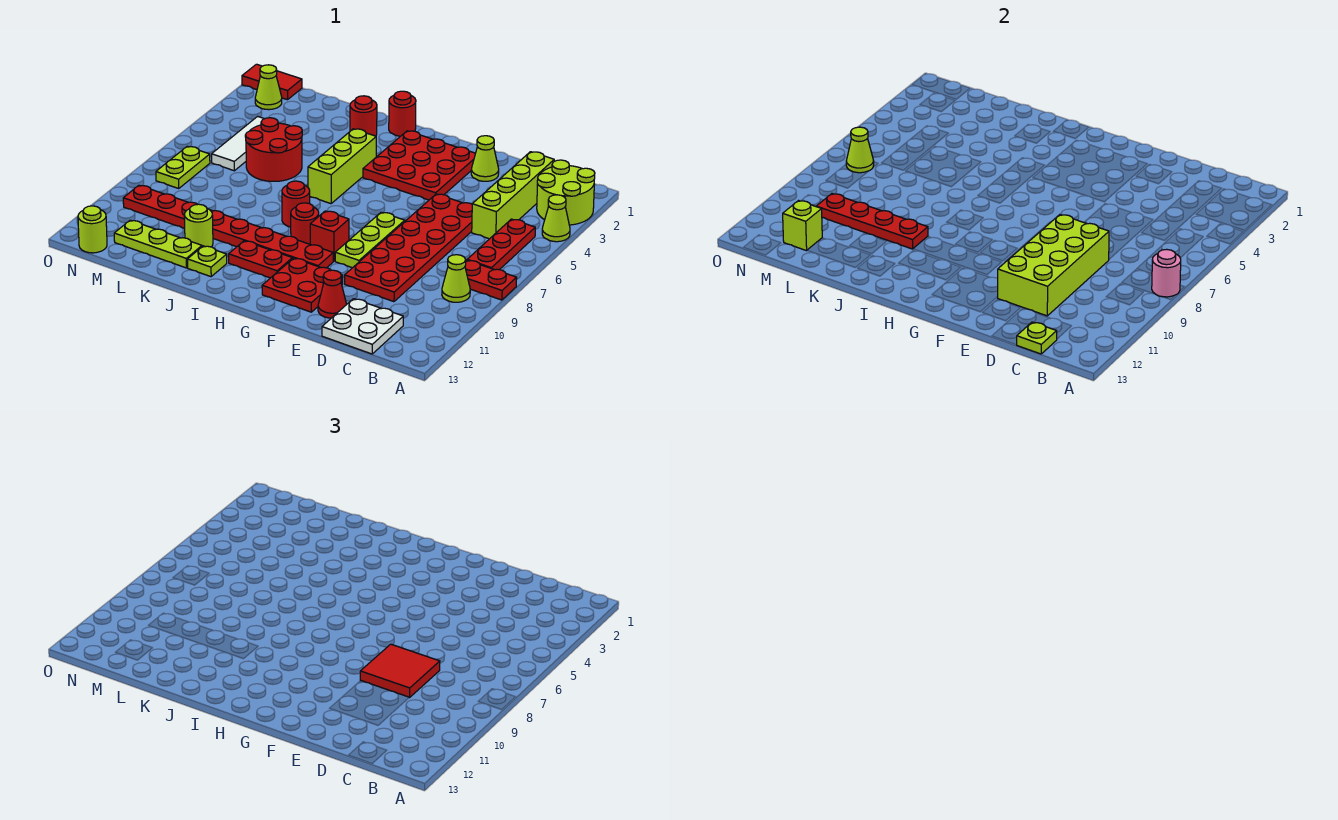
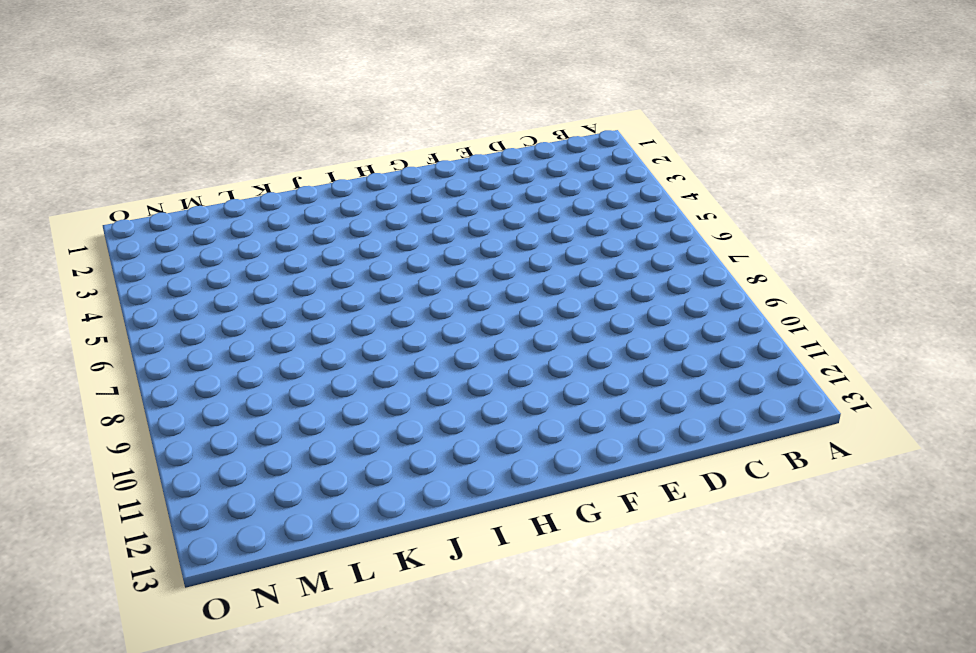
none -> lime 2x2 round brick [537,160,595,225]
none -> lime 1x1 cone [542,195,570,242]
none -> red 1x2 plate [465,260,517,300]
none -> red 1x3 plate [467,219,535,270]

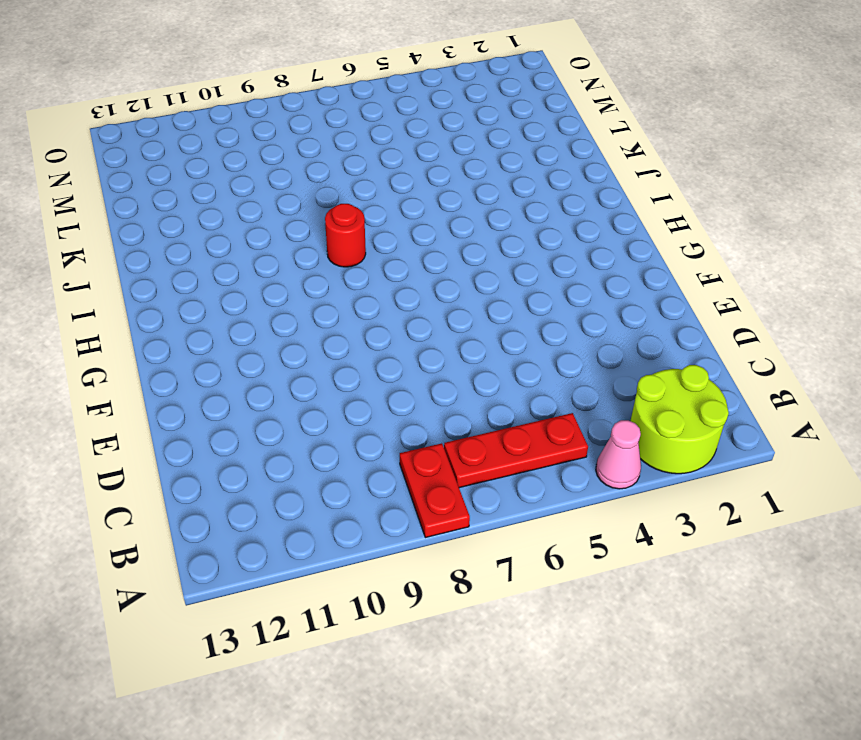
pink 1x1 cone [596,420,641,489] -> lime 1x1 cone [542,195,570,242]
none -> lime 1x1 cone [442,255,470,302]
none -> lime 1x4 brick [472,152,554,239]
none -> white 2x2 plate [322,299,403,354]
none -> red 2x6 plate [345,194,472,302]

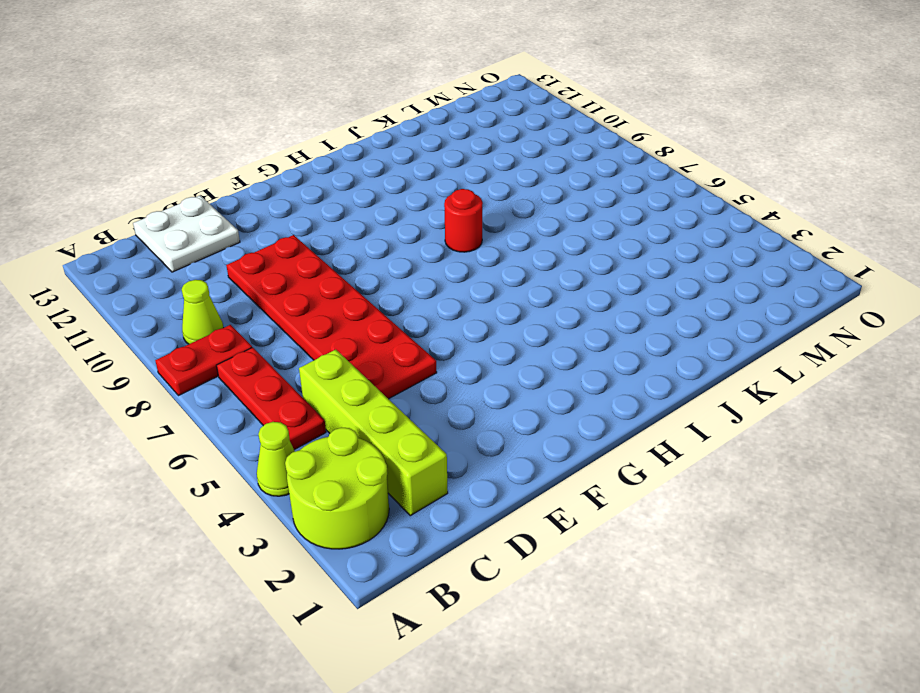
none -> lime 1x1 cone [471,136,499,181]
none -> red 1x1 cone [318,270,347,318]
none -> red 3x3 plate [363,131,476,200]
none -> lime 1x3 plate [335,212,405,268]

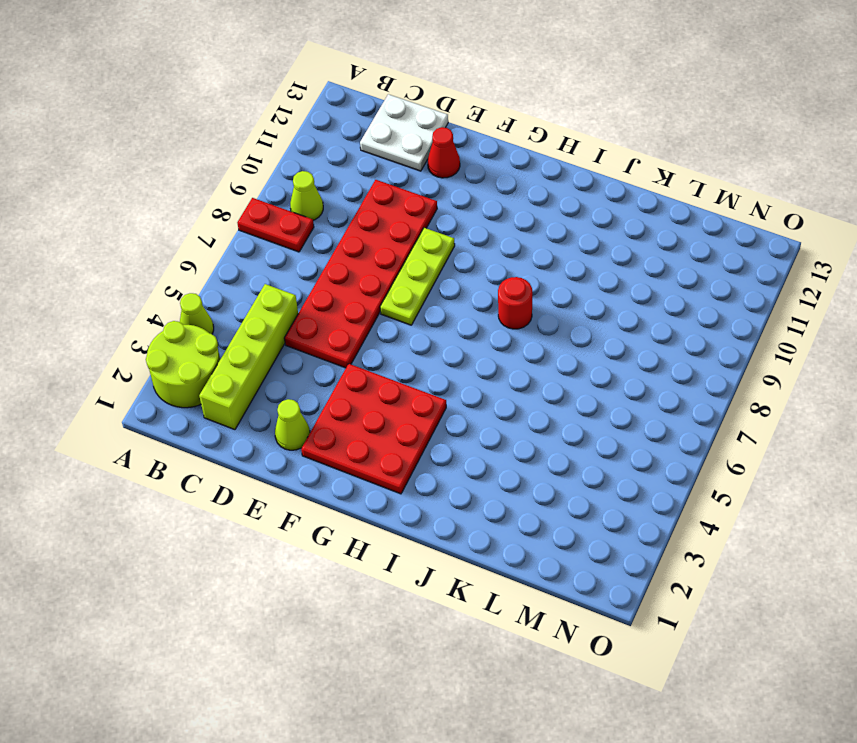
none -> red 1x3 plate [467,219,535,270]
none -> red 2x2 plate [262,258,343,312]
none -> red 1x1 brick [310,211,349,261]
none -> red 1x8 plate [123,185,333,268]

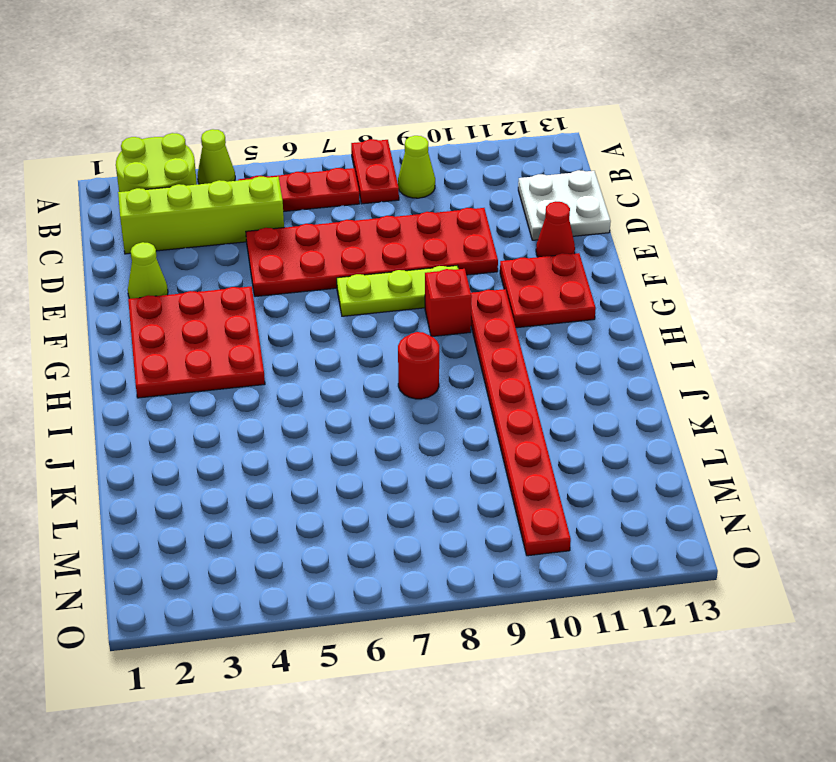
none -> red 1x1 round brick [291,203,319,244]
none -> red 1x2 plate [229,241,292,278]
none -> red 1x1 round brick [389,91,416,136]
none -> lime 1x3 brick [308,129,376,204]

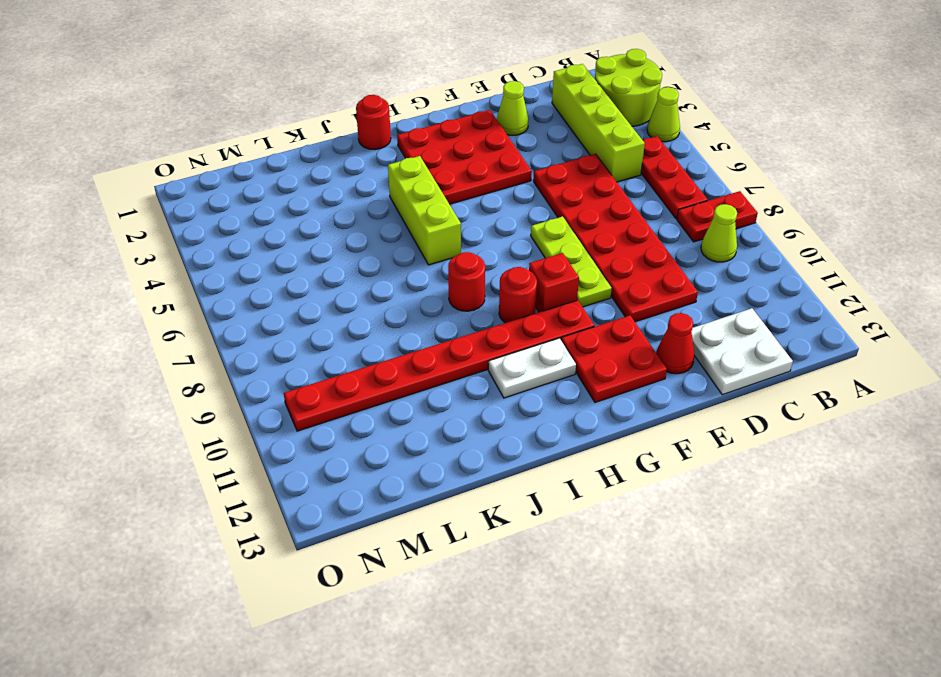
white 1x2 plate [488,338,576,398] -> red 1x2 plate [229,241,292,278]
none -> red 1x1 round brick [350,96,377,136]
none -> lime 1x1 plate [188,246,227,277]
none -> red 2x2 round brick [245,118,302,181]
none -> lime 1x1 round brick [184,204,213,247]

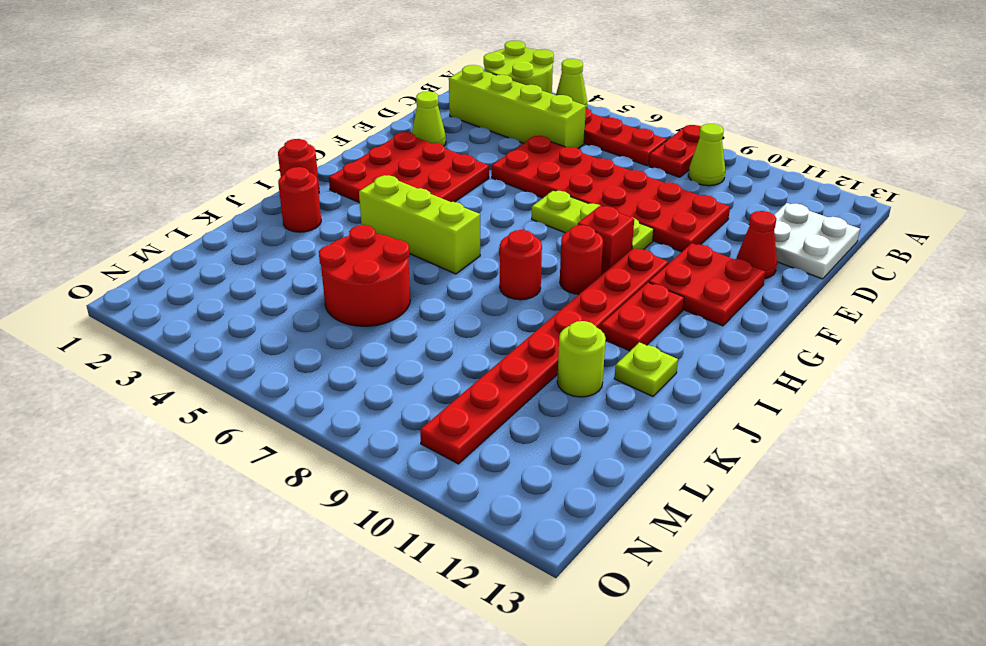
none -> lime 1x3 plate [114,220,202,268]
none -> white 1x3 tile [212,116,264,171]
none -> red 1x2 tile [242,64,302,100]
none -> lime 1x1 cone [255,65,282,110]

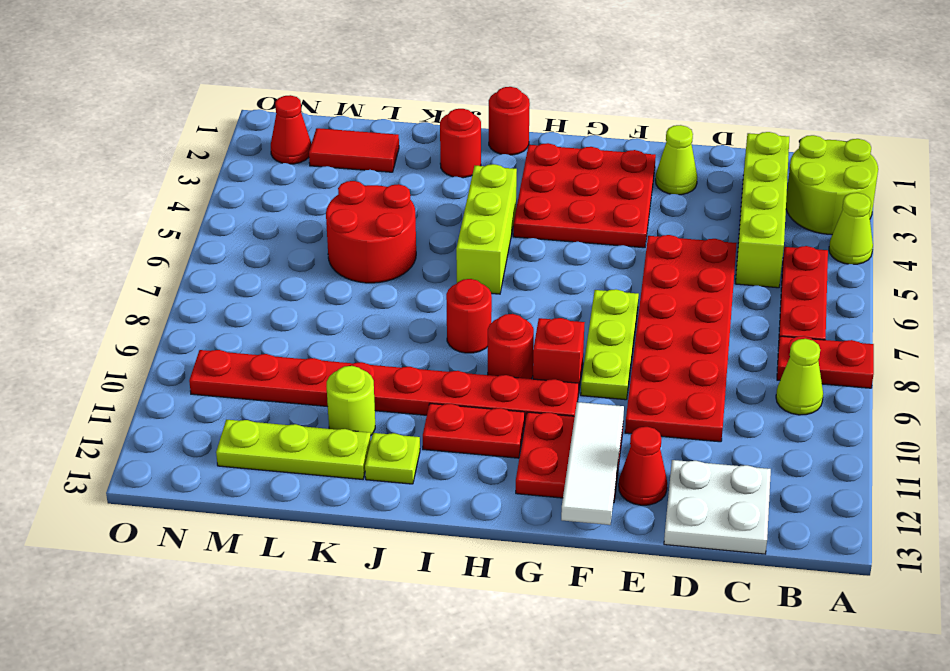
white 1x3 tile [561,402,624,525] -> white 1x3 tile moved to [212,116,264,171]
red 1x2 tile [309,128,399,172] -> red 1x2 tile moved to [242,64,302,100]
red 1x1 cone [271,95,311,164] -> lime 1x1 cone [255,65,282,110]
none -> lime 1x2 plate [156,146,210,188]
none -> lime 1x1 round brick [78,206,107,253]
none -> pink 1x1 round brick [1152,249,1181,297]
none -> lime 1x1 plate [1017,322,1057,354]

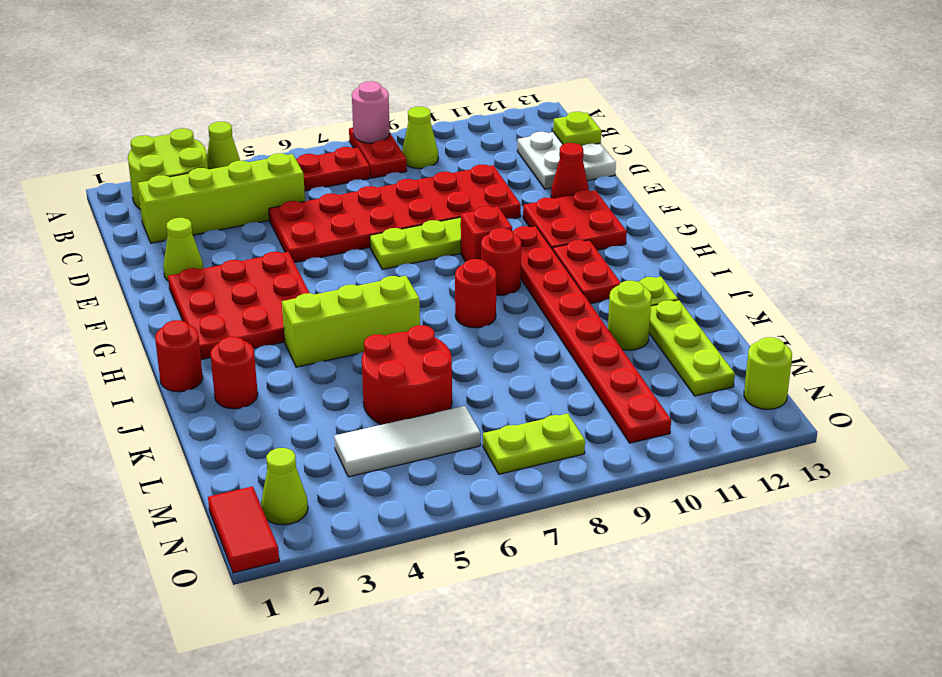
none -> lime 2x4 brick [998,215,1109,316]
none -> red 1x4 plate [816,194,928,249]
none -> lime 1x1 brick [783,201,822,251]
none -> lime 1x1 cone [846,127,874,173]

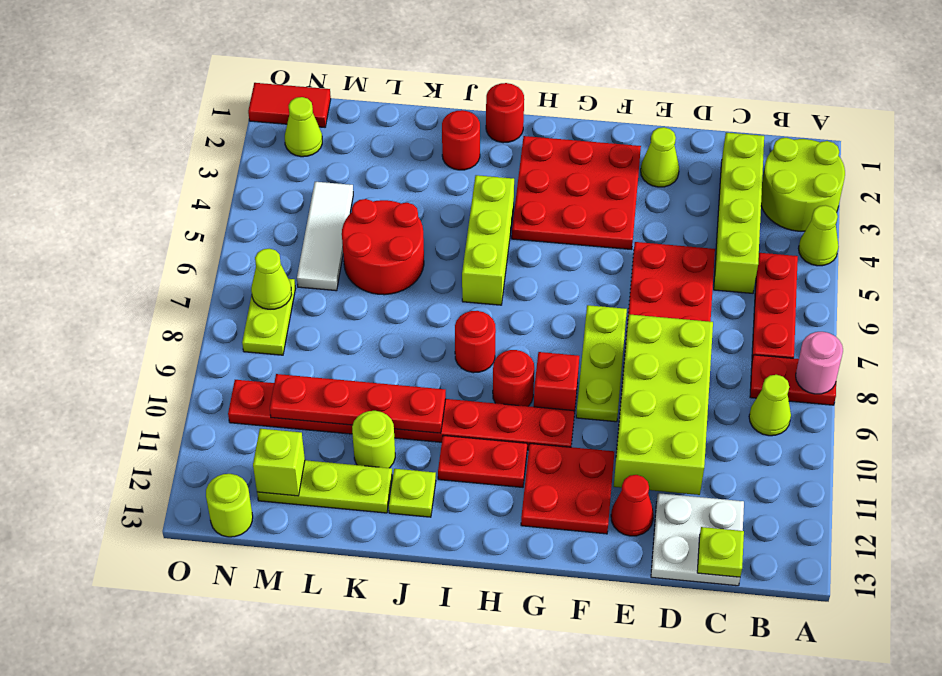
none -> red 2x2 tile [360,644,440,698]

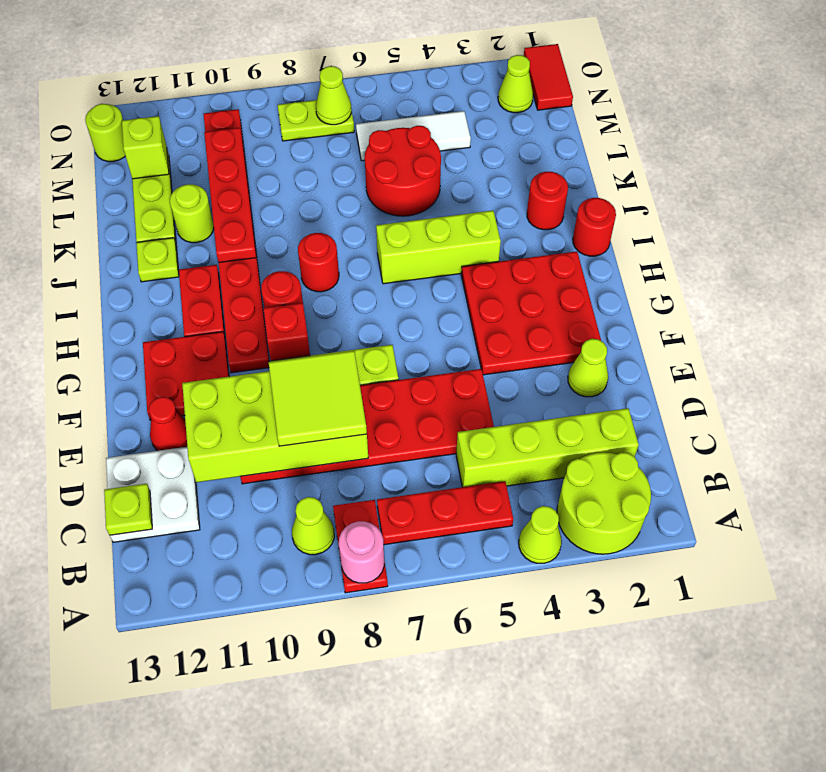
lime 2x2 tile [269,351,367,446] -> red 2x2 tile [360,644,440,698]

